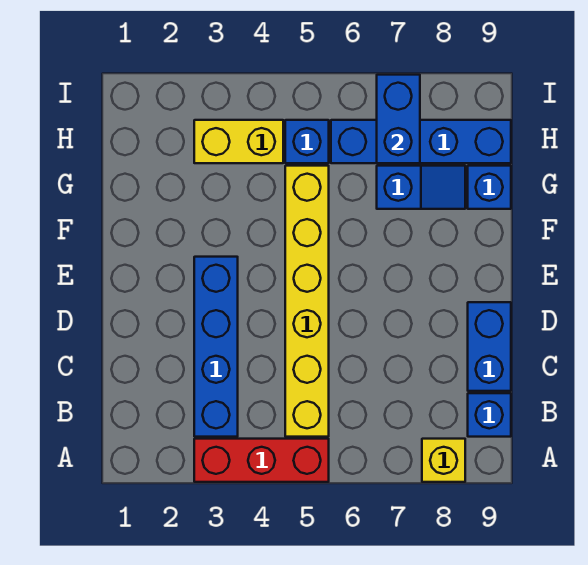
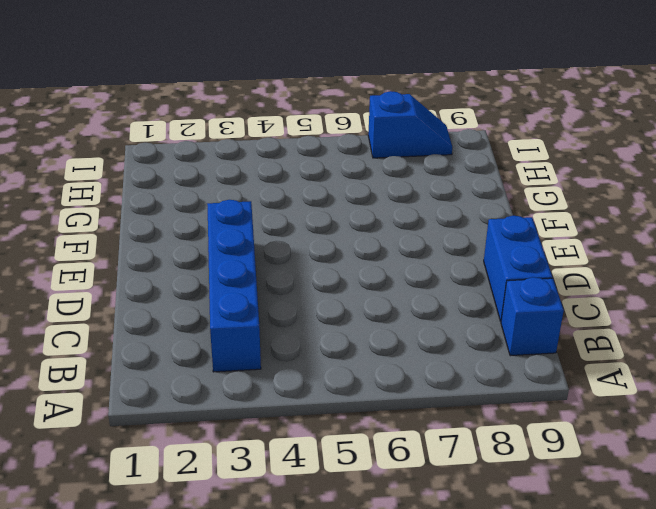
blue 1x2 slope [368,91,452,158] -> blue 1x2 slope moved to [377,166,465,209]
none -> red 1x3 brick [194,439,329,482]
none -> yellow 1x1 brick [422,439,465,482]
none -> yellow 1x6 brick [285,166,329,437]

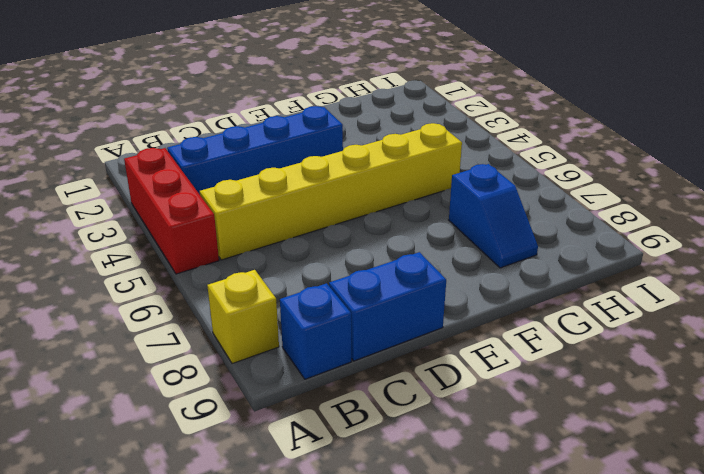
none -> blue 1x1 brick [468,166,511,209]
none -> yellow 1x2 brick [194,120,283,163]
none -> blue 1x1 brick [285,120,329,163]

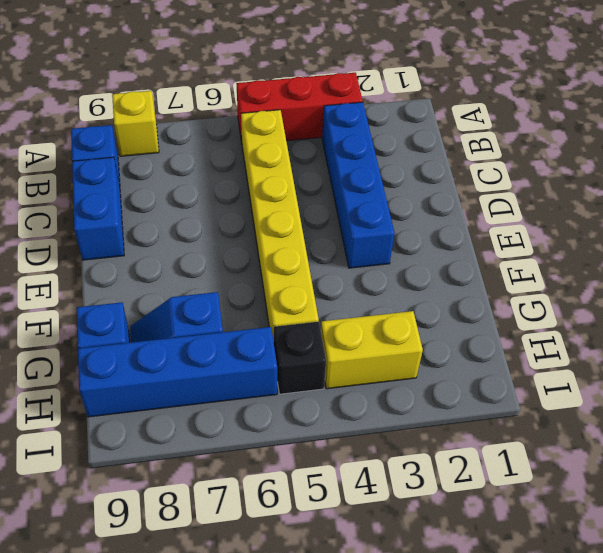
black 1x1 brick [274,322,326,394] -> blue 1x1 brick [285,120,329,163]
none -> blue 1x2 brick [377,75,420,163]

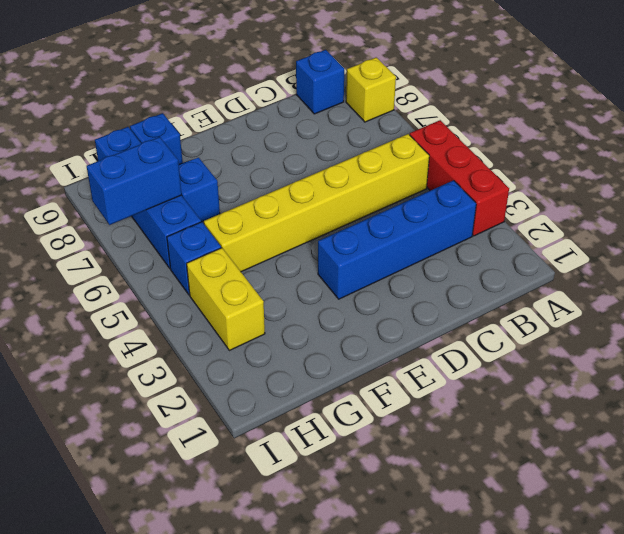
none -> blue 1x2 brick [468,302,511,391]

